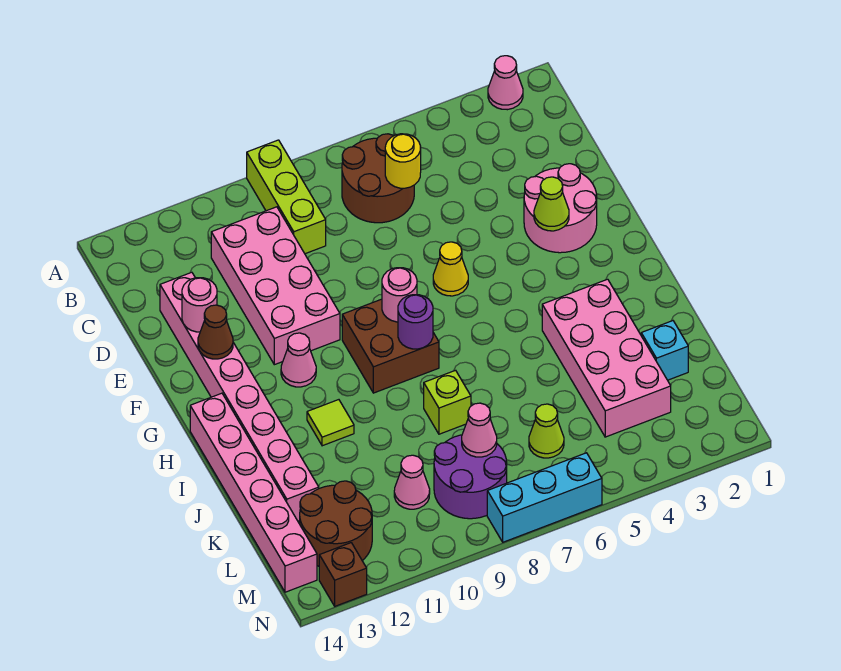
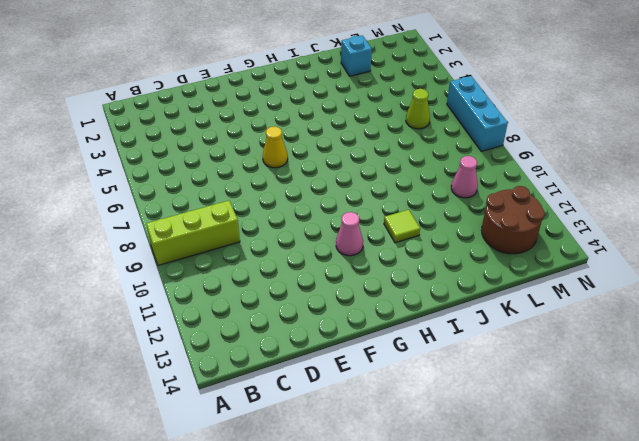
none -> pink 1x1 cone [488,56,523,110]
none -> brown 2x2 round brick [342,134,414,223]
none -> pink 2x4 brick [211,207,340,365]

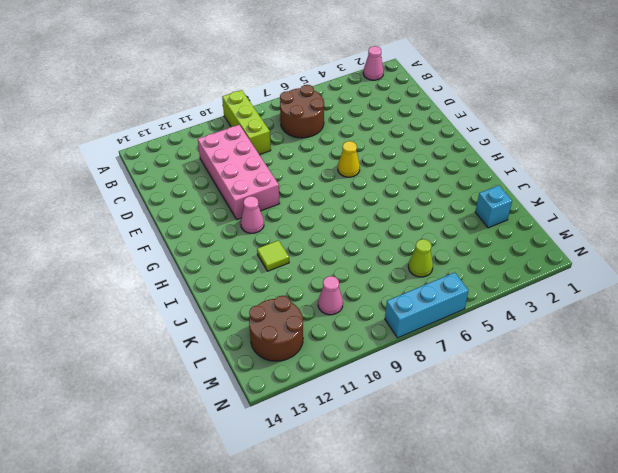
none -> pink 1x8 brick [160,272,319,521]
none -> pink 2x2 round brick [524,164,597,253]
none -> brown 2x2 brick [342,299,439,393]

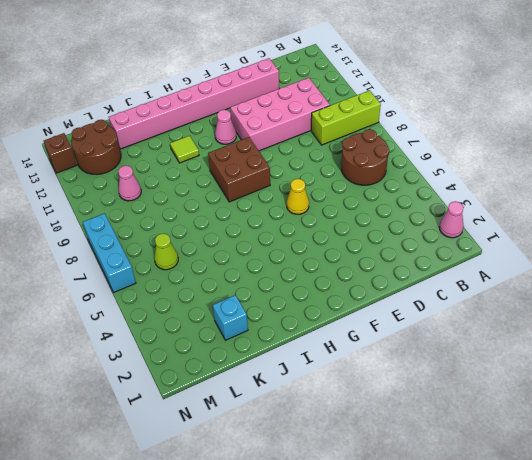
none -> pink 2x2 round brick [524,164,597,253]
none -> pink 1x6 brick [190,393,317,592]
none -> pink 2x4 brick [542,279,671,437]

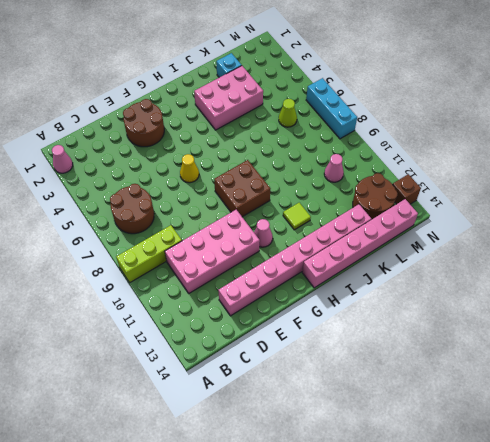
brown 2x2 round brick [123,99,164,147] -> pink 2x2 round brick [524,164,597,253]
pink 2x3 brick [194,66,263,130] -> pink 2x4 brick [542,279,671,437]
none -> lime 1x1 brick [424,370,471,434]
none -> purple 2x2 round brick [434,435,507,519]
none -> yellow 1x1 round brick [385,134,421,188]

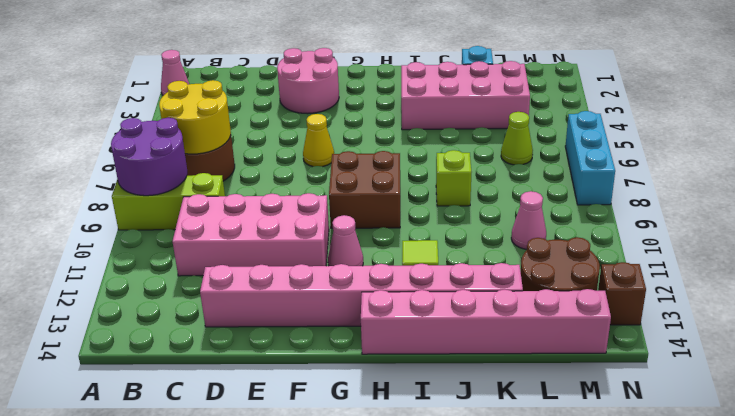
purple 2x2 round brick [111,118,187,196] -> purple 2x2 round brick moved to [434,435,507,519]
yellow 2x2 round brick [159,80,231,154] -> yellow 1x1 round brick [385,134,421,188]
none -> pink 1x1 round brick [182,278,217,332]
none -> lime 1x1 cone [534,177,569,231]
none -> brown 1x1 cone [198,305,233,359]

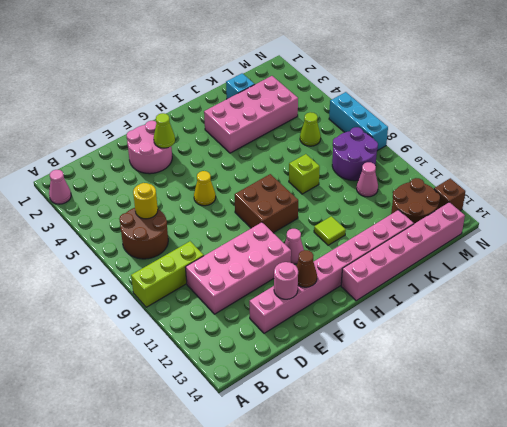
none -> pink 1x1 round brick [382,268,417,322]
none -> purple 1x1 round brick [398,295,433,349]
none -> pink 1x1 cone [462,403,497,457]

